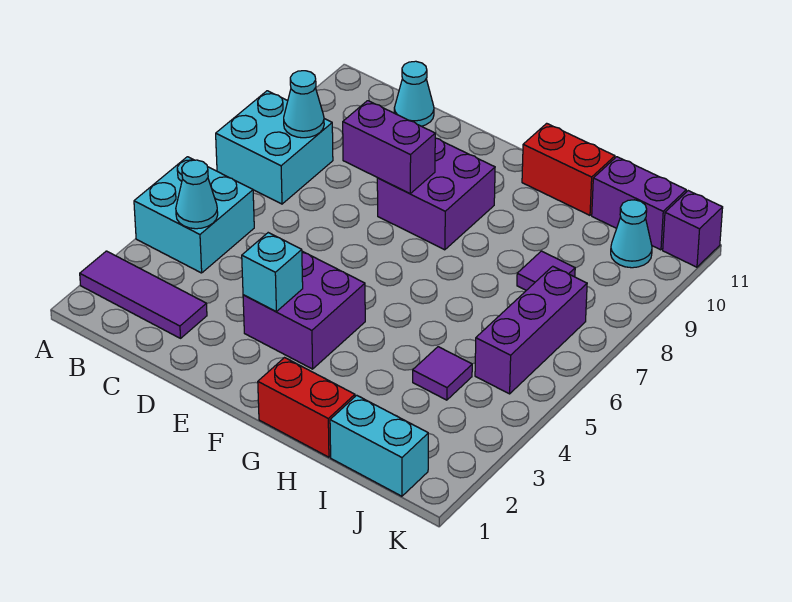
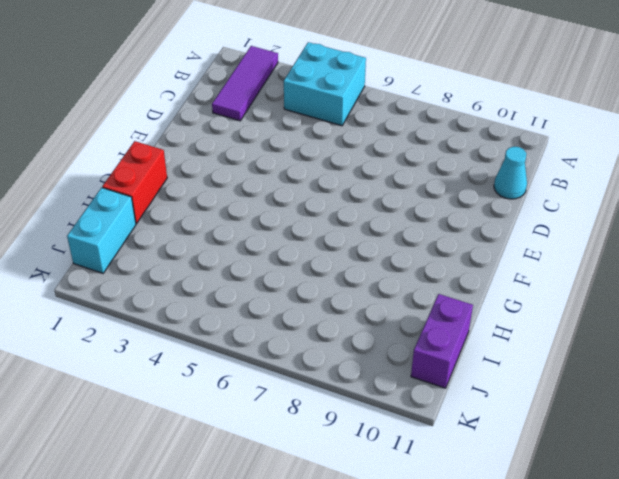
none -> cyan 2x2 brick [216,91,333,204]
none -> purple 2x2 brick [243,251,365,369]
none -> purple 2x2 brick [377,138,495,250]

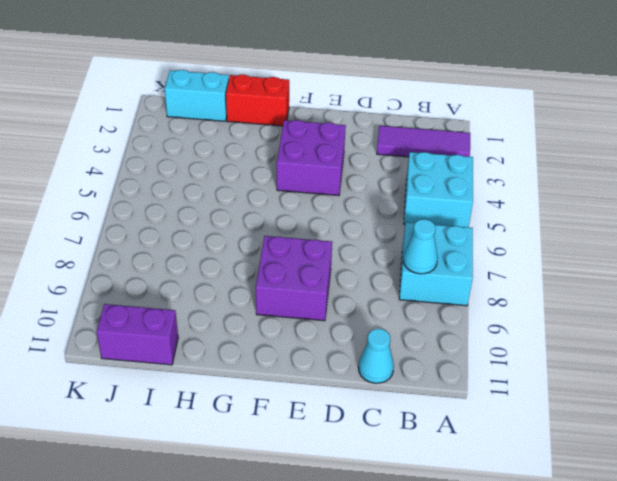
none -> red 1x2 brick [522,123,615,215]
none -> purple 1x1 tile [413,347,472,400]
none -> purple 1x1 tile [517,251,575,290]

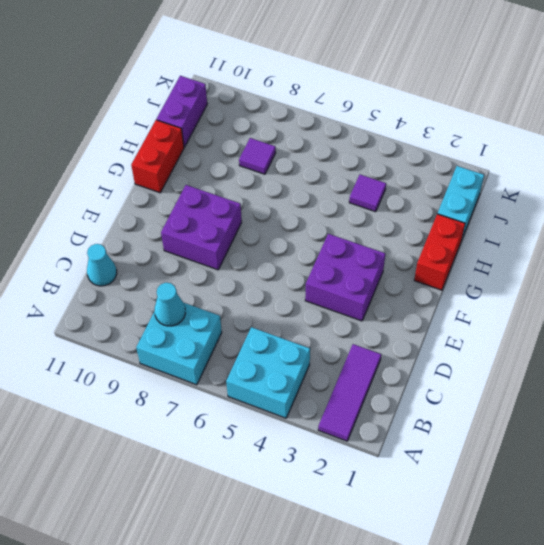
none -> purple 1x3 brick [475,266,587,394]
none -> cyan 1x1 cone [611,200,652,268]
none -> purple 1x1 brick [663,191,723,267]

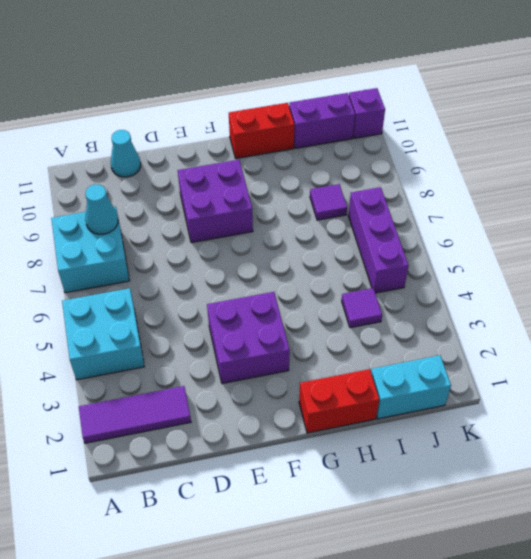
none -> cyan 1x1 cone [611,200,652,268]
none -> cyan 1x1 cone [176,160,218,229]
none -> purple 1x2 brick [343,101,435,194]

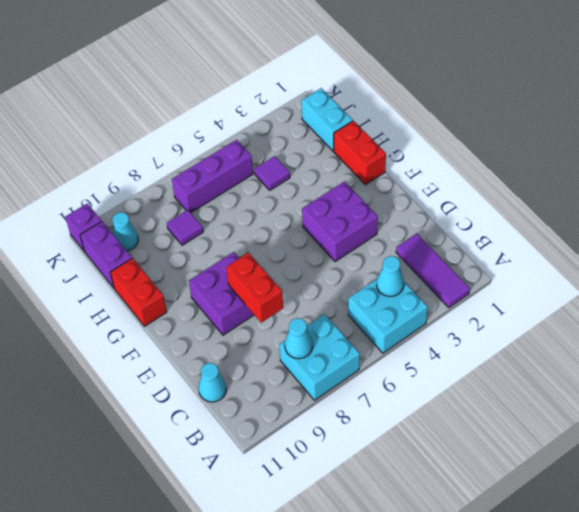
red 1x2 brick [226,253,283,323] -> purple 1x2 brick [343,101,435,194]
none -> cyan 1x1 brick [242,233,303,312]

